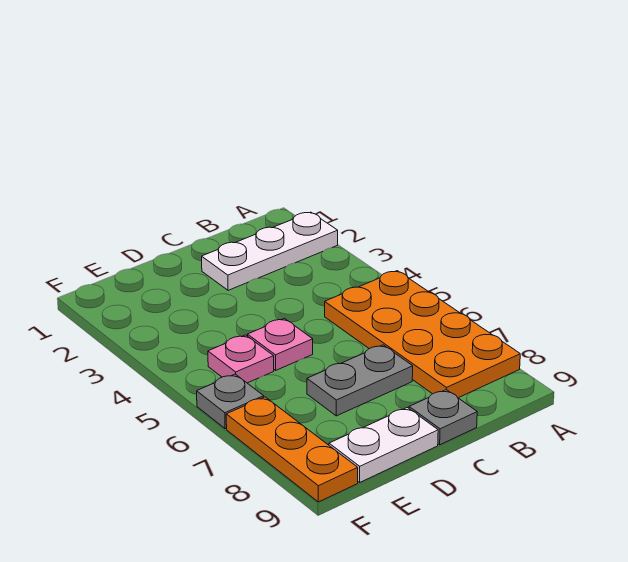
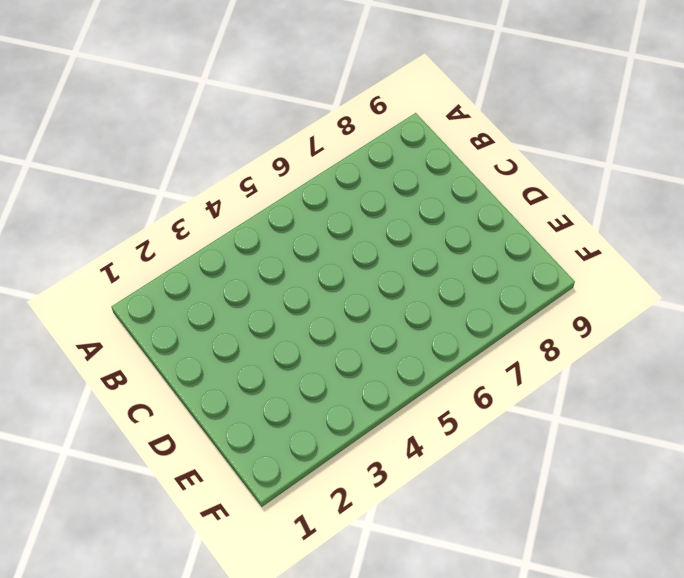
none -> white 1x3 plate [202,212,338,290]
none -> orange 2x4 plate [325,271,520,398]

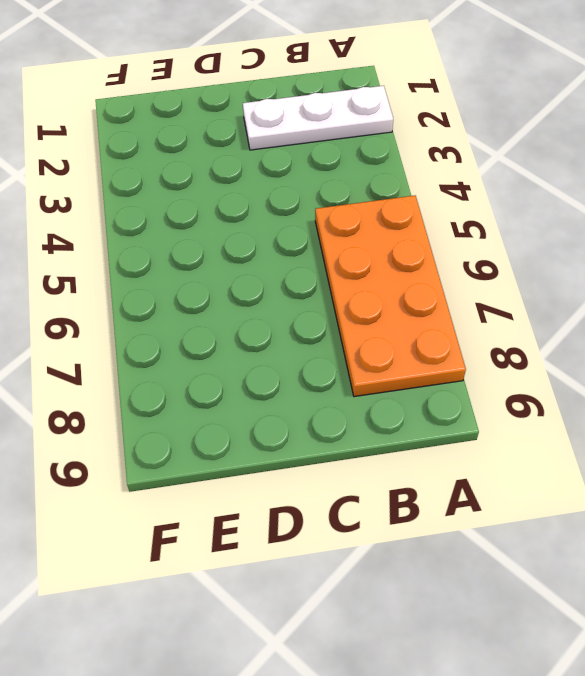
none -> grey 1x2 plate [307,345,413,416]
none -> grey 1x1 plate [409,390,477,445]

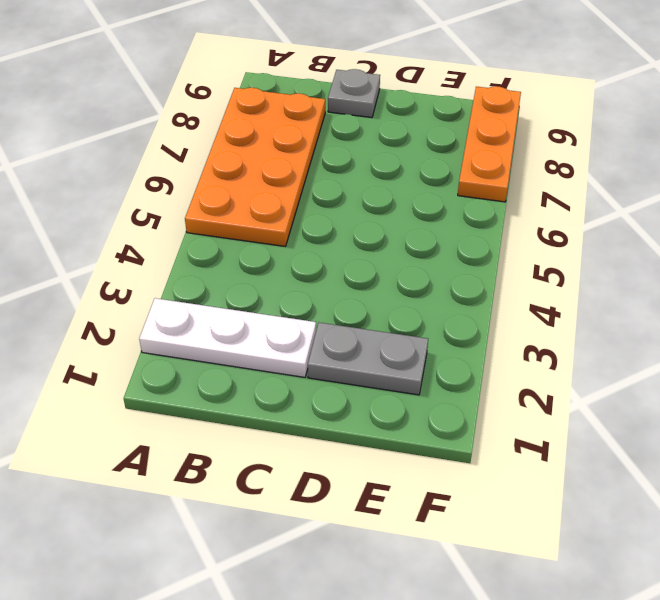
grey 1x2 plate [308,323,428,395] -> grey 1x2 plate moved to [307,345,413,416]
none -> pink 1x1 plate [248,319,313,370]
none -> white 1x2 plate [329,408,438,482]

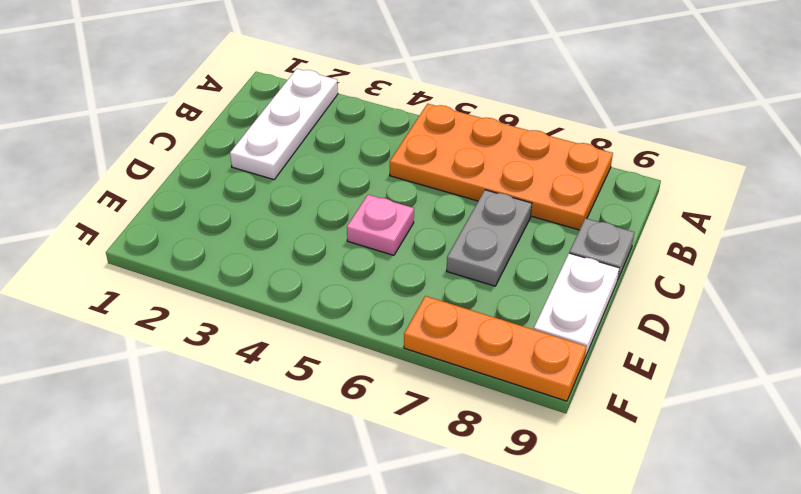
none -> pink 1x1 plate [208,335,274,383]
none -> grey 1x1 plate [197,374,264,429]

